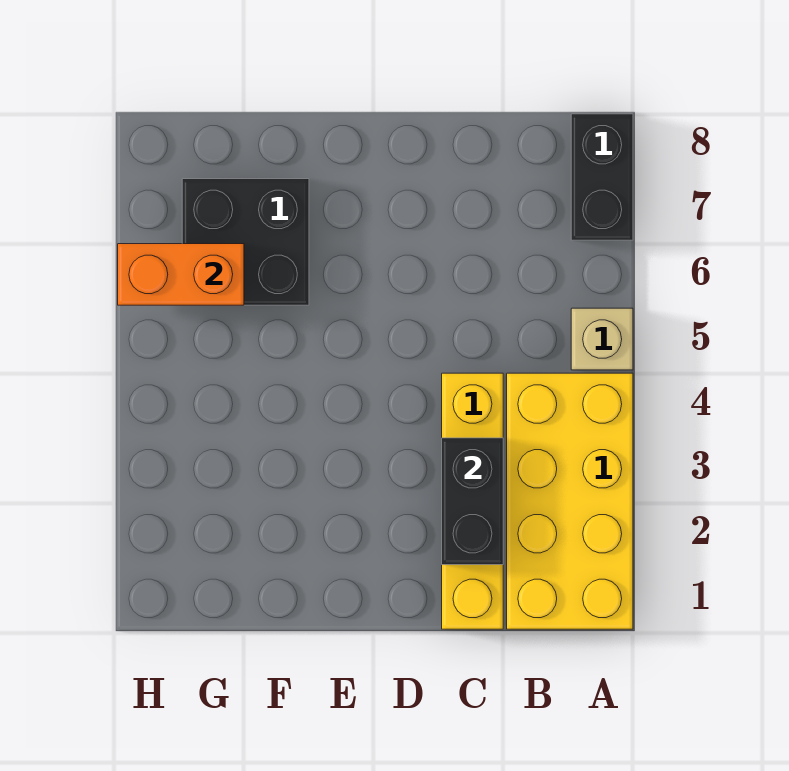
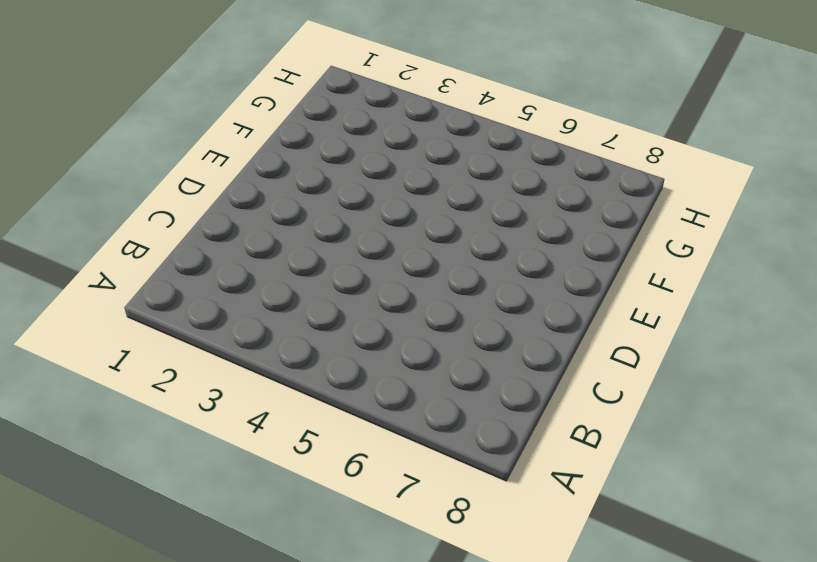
none -> yellow 2x4 brick [507,373,633,629]
none -> tan 1x1 brick [571,308,633,370]

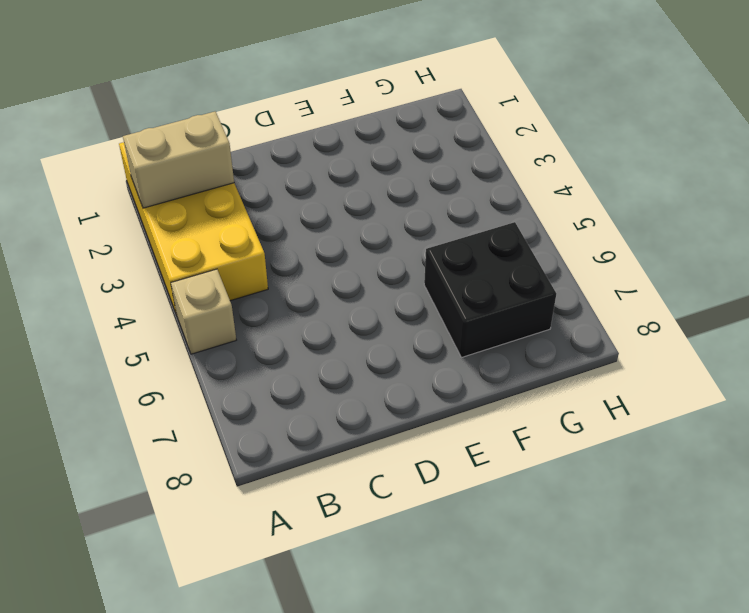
tan 1x2 brick [123,112,234,208] -> none
none -> black 1x2 brick [571,114,633,240]
none -> yellow 1x4 brick [442,373,503,629]

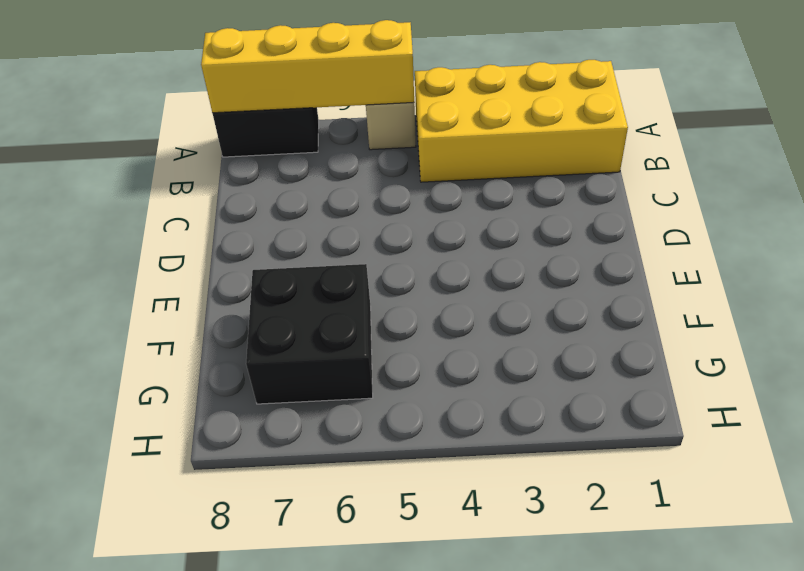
yellow 1x4 brick [201,20,414,113] -> yellow 1x4 brick moved to [442,373,503,629]
none -> black 1x2 brick [442,438,503,565]
none -> orange 1x2 brick [118,244,244,305]

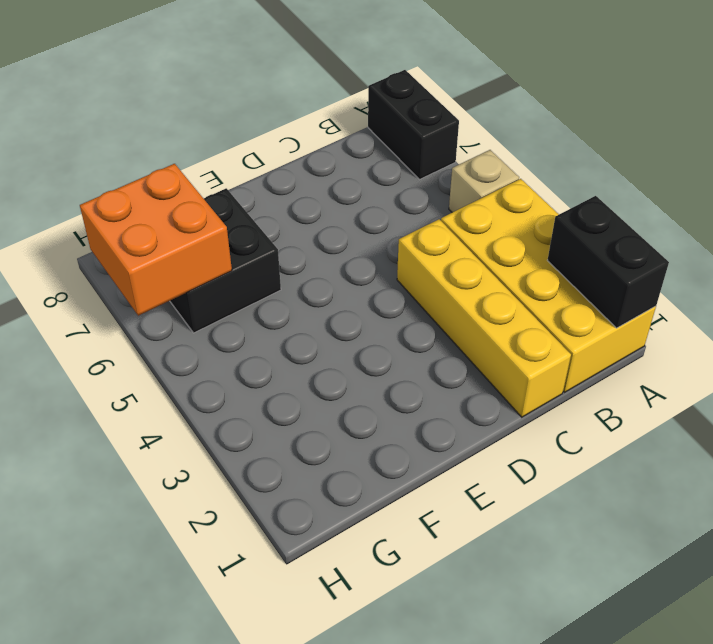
black 1x2 brick [547,196,669,328] -> black 1x2 brick moved to [442,438,503,565]
orange 2x2 brick [80,164,232,316] -> orange 1x2 brick [118,244,244,305]

